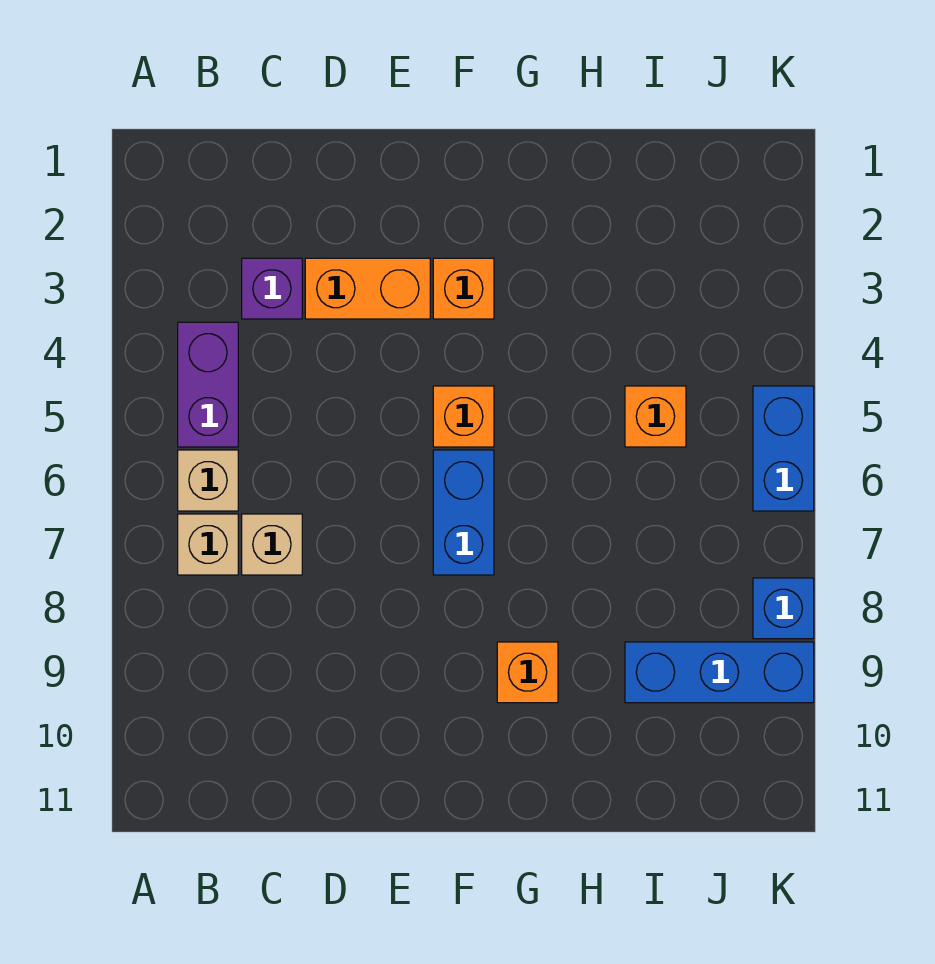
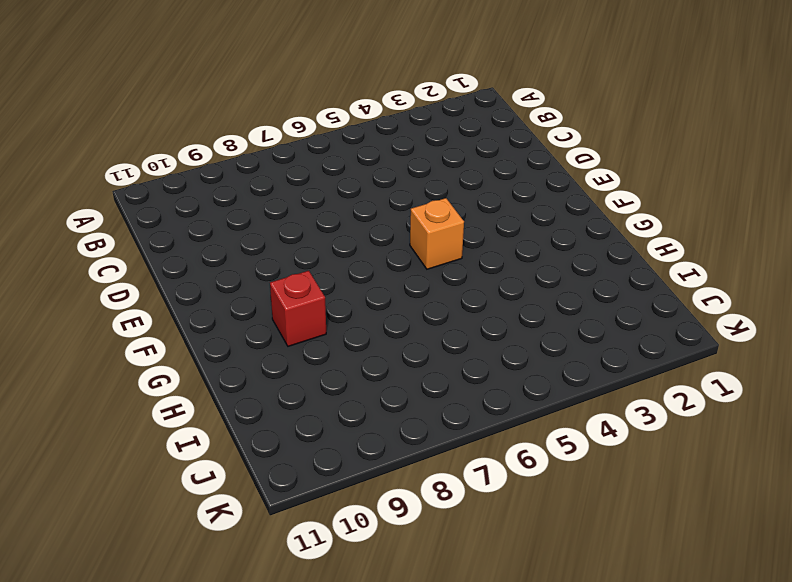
red 1x1 brick [270,271,326,346] -> orange 1x1 brick [497,642,558,703]
none -> purple 1x2 brick [178,322,238,447]
none -> tan 1x1 brick [178,450,238,511]
none -> tan 1x1 brick [178,514,238,575]

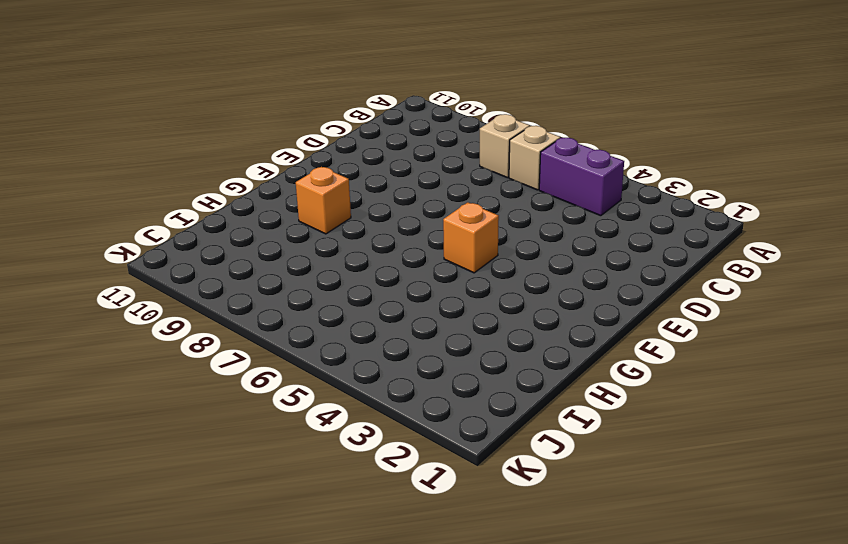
none -> purple 1x1 brick [242,258,302,319]
none -> tan 1x1 brick [242,514,302,575]
none -> orange 1x2 brick [305,258,430,319]

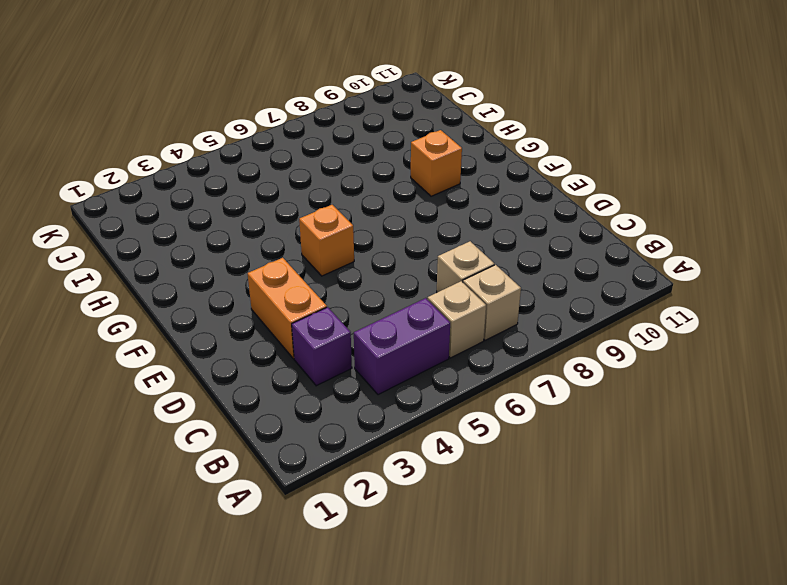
none -> orange 1x1 brick [433,258,494,319]
none -> blue 1x2 brick [433,450,494,575]
none -> orange 1x1 brick [625,386,686,447]

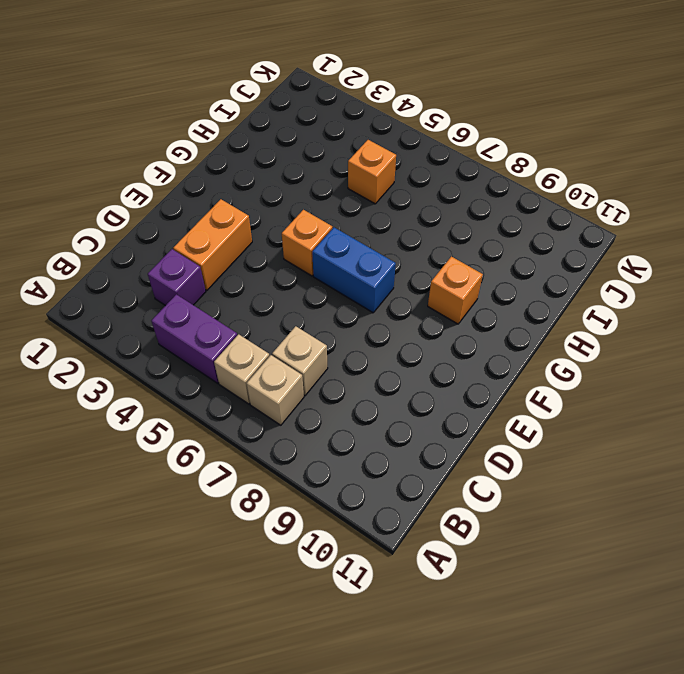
none -> orange 1x1 brick [433,258,494,319]
none -> blue 1x3 brick [625,642,814,703]
none -> blue 1x2 brick [753,386,814,511]

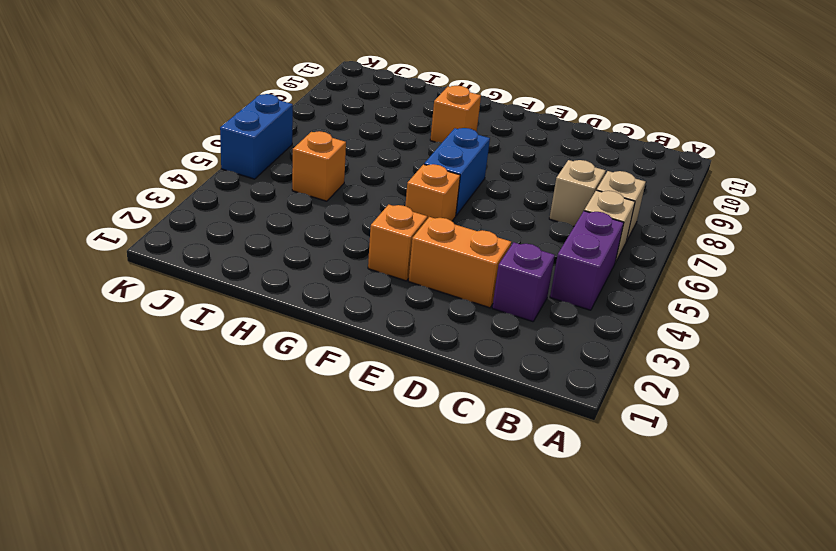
none -> blue 1x3 brick [625,642,814,703]
none -> blue 1x1 brick [753,578,814,639]

